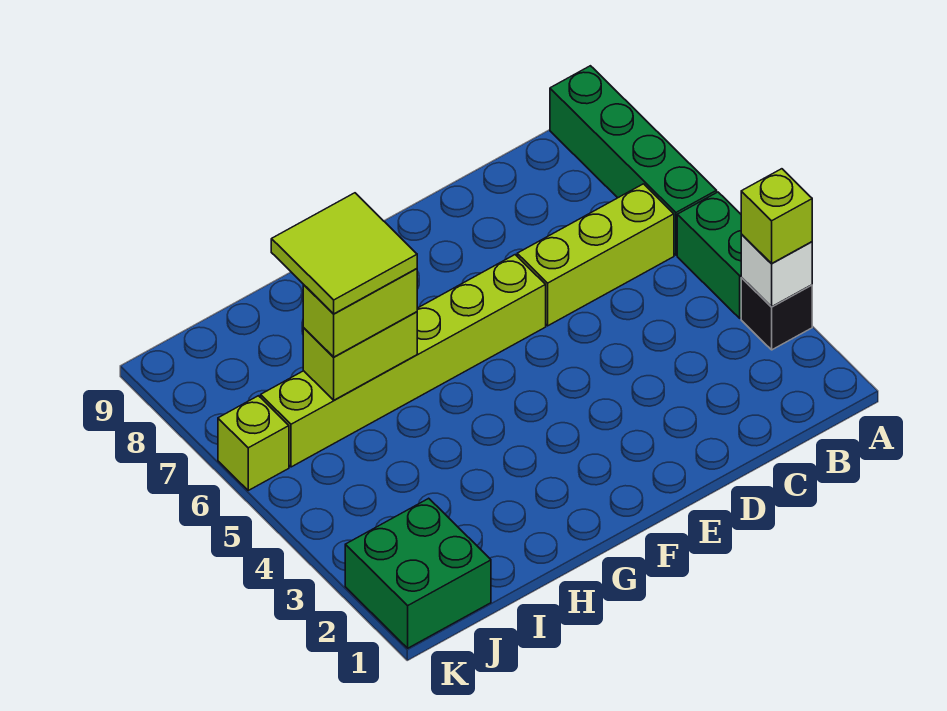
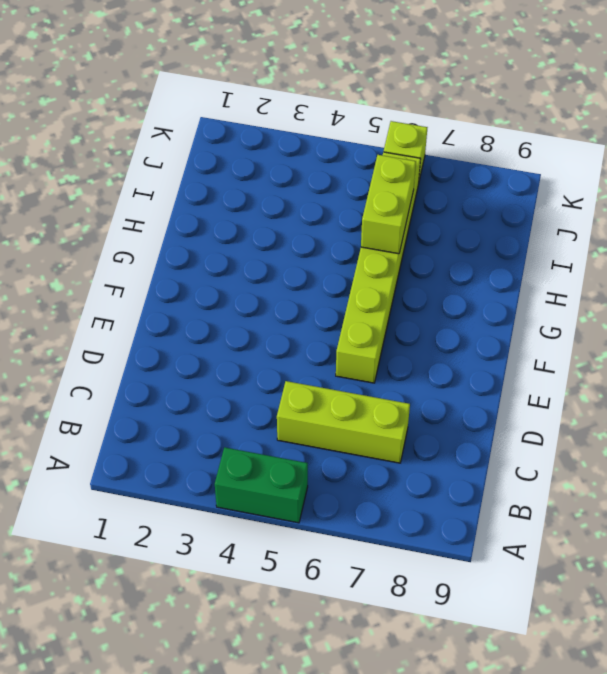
lime 1x3 brick [277,381,410,463] -> lime 1x3 brick turned to [517,184,674,326]
none -> black 1x1 brick [741,278,812,350]
none -> green 1x4 brick [550,66,717,255]
none -> green 2x2 brick [345,498,491,648]

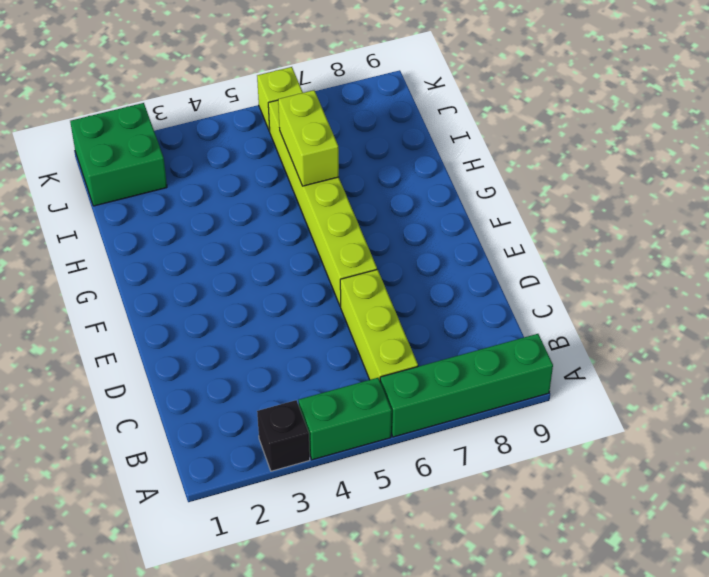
none -> white 1x1 brick [741,234,812,307]
none -> lime 1x1 brick [741,169,812,264]
none -> lime 1x2 brick [303,269,417,357]

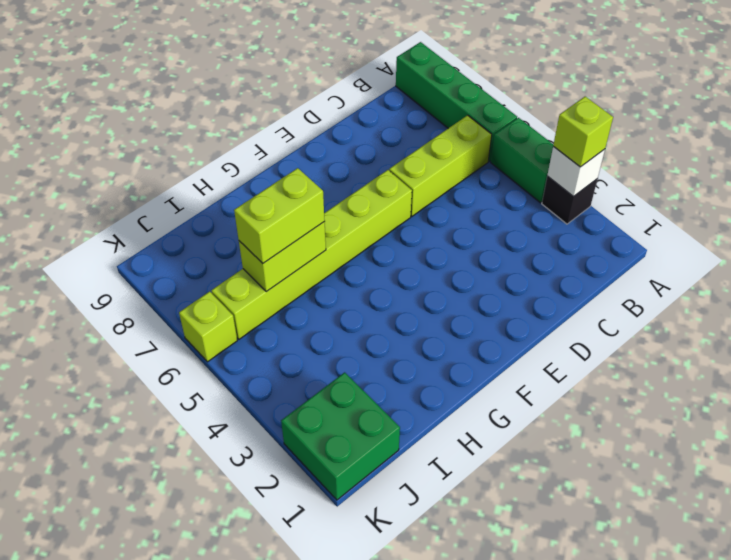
none -> lime 2x2 tile [271,193,417,314]

